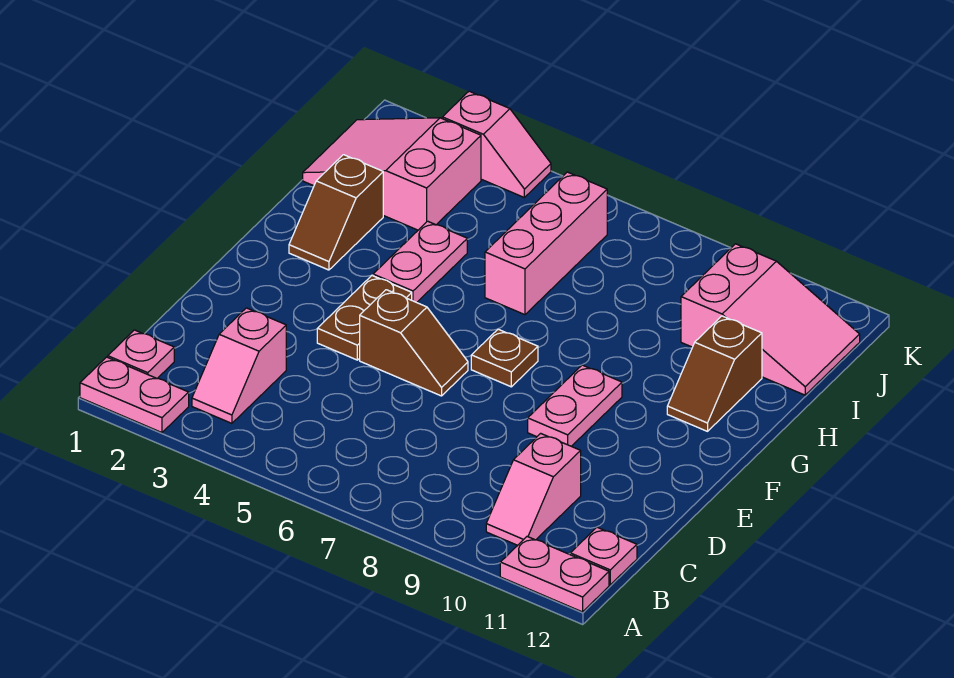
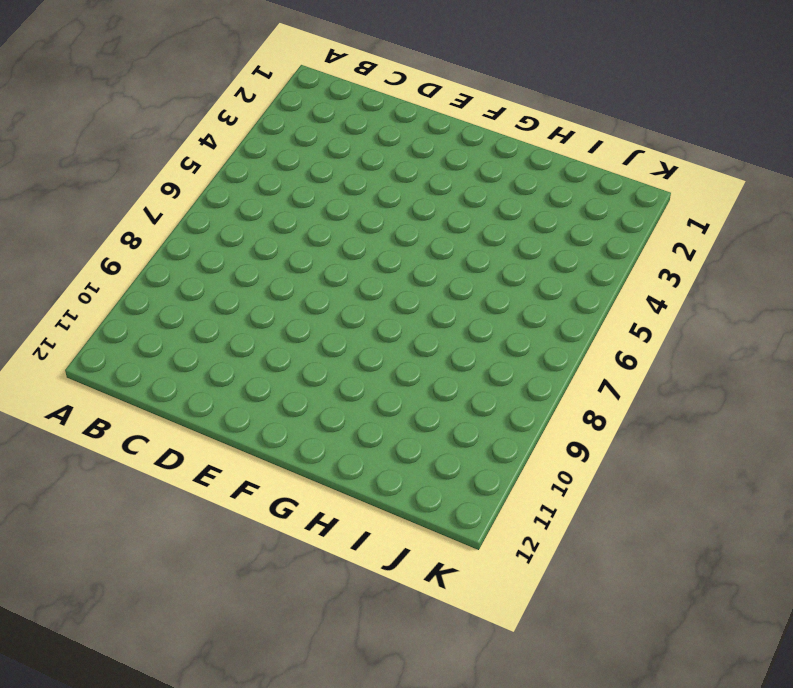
none -> pink 1x2 plate [80,357,189,433]
none -> pink 1x2 plate [500,537,609,612]
none -> pink 1x1 plate [108,330,174,378]

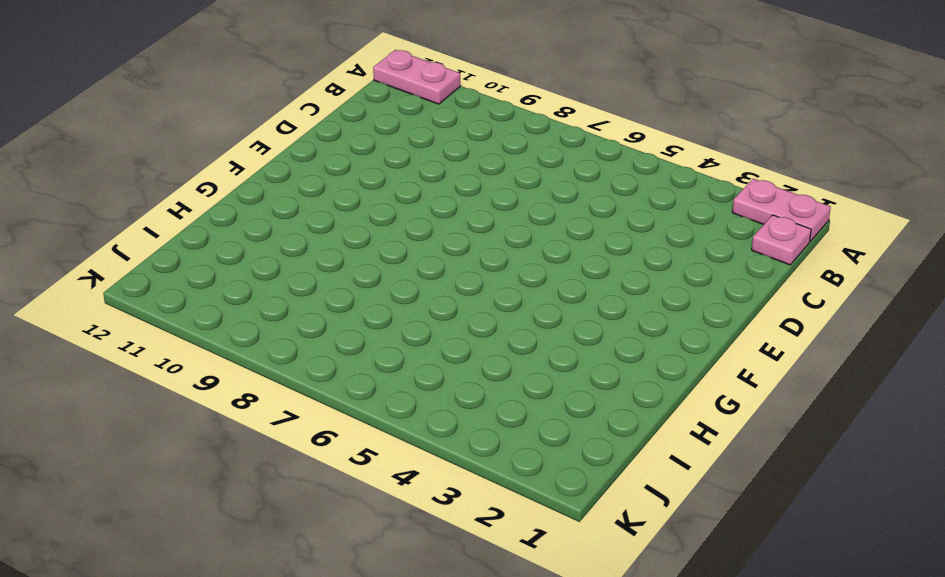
none -> pink 1x2 slope [192,308,286,423]
none -> pink 1x2 slope [486,433,581,545]
none -> pink 1x1 plate [570,527,637,585]

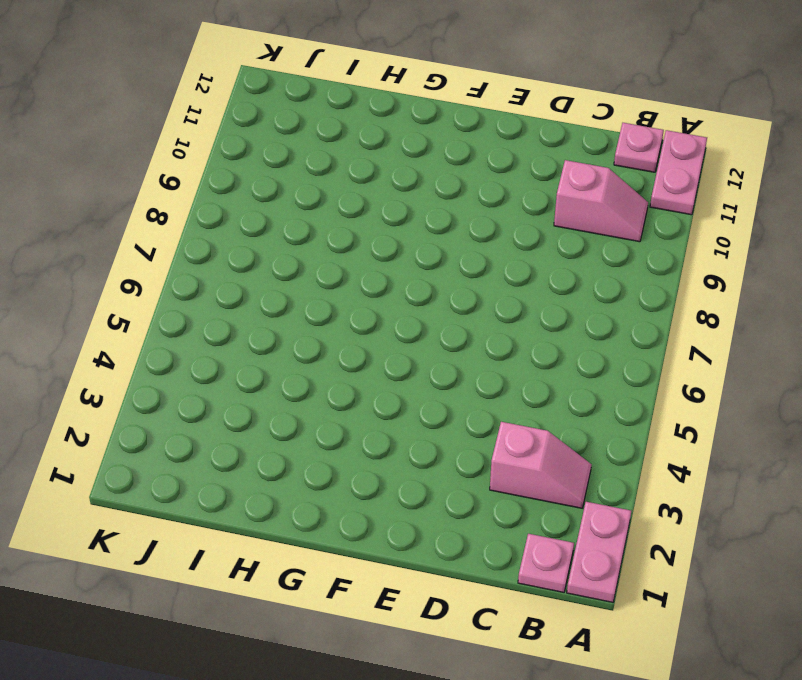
none -> brown 1x2 plate [317,276,412,360]
none -> brown 1x2 slope [360,290,468,396]
none -> pink 1x2 plate [528,365,622,446]

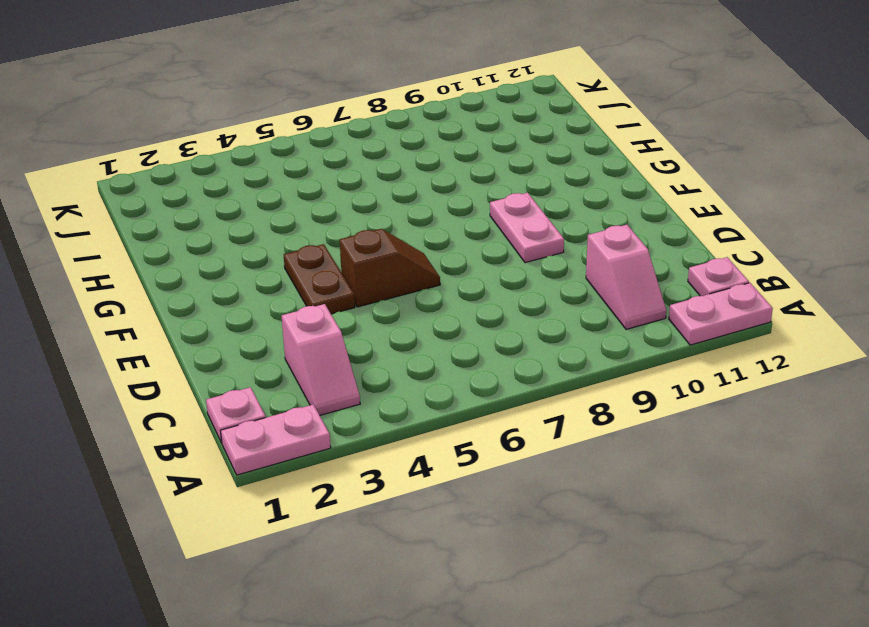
none -> brown 1x1 plate [471,329,538,387]
none -> brown 1x2 slope [289,155,383,270]
none -> pink 1x2 plate [373,221,467,303]

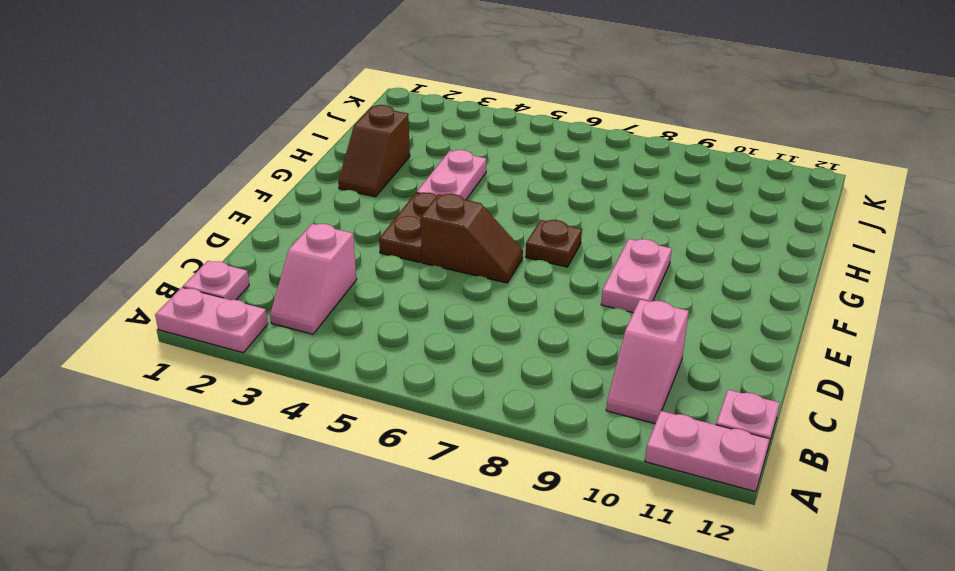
none -> brown 1x2 slope [667,316,762,431]
none -> pink 1x3 brick [485,172,607,315]
none -> pink 2x3 slope [303,118,481,230]

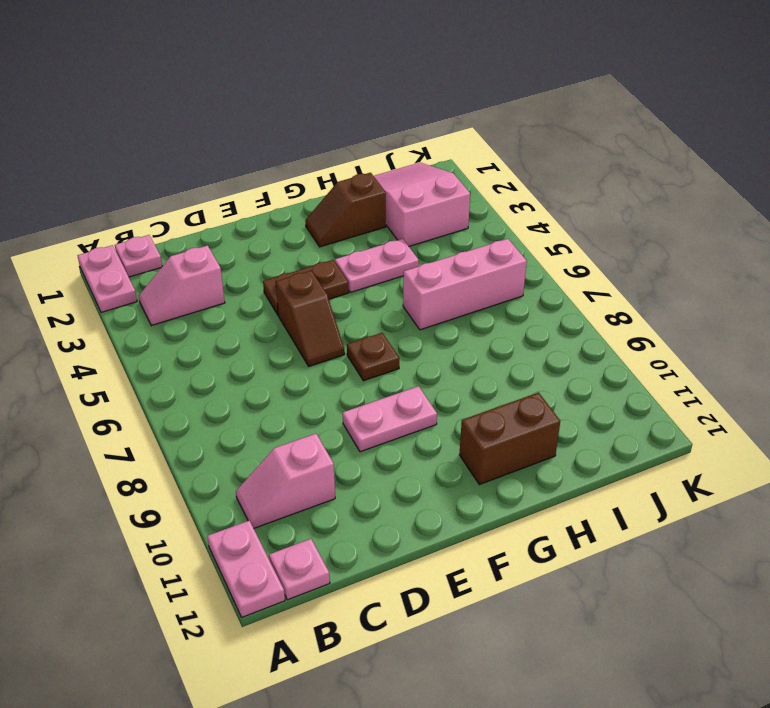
brown 1x2 brick [459,393,560,485] -> brown 1x2 slope [667,316,762,431]
none -> pink 2x3 slope [681,244,860,395]
none -> pink 1x2 slope [442,91,551,197]

